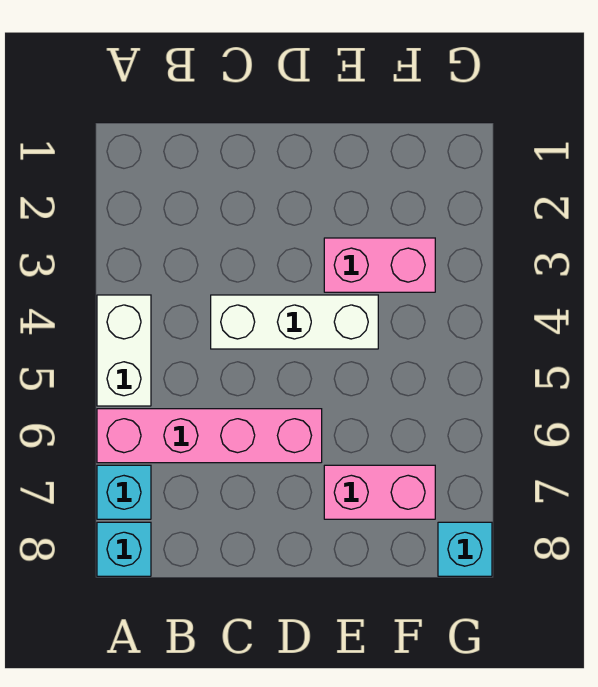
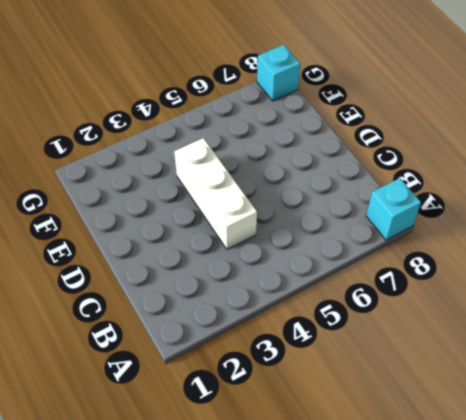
none -> white 1x2 brick [97,295,151,406]
none -> pink 1x4 brick [97,409,322,463]

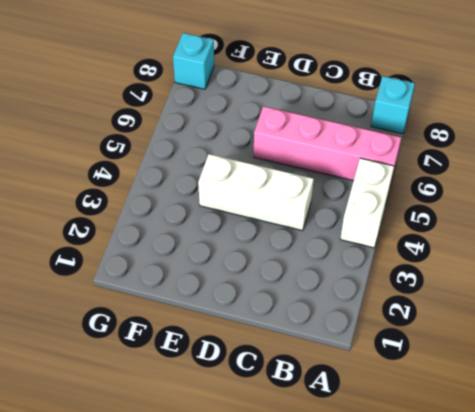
none -> cyan 1x1 brick [97,465,151,519]
none -> pink 1x2 brick [324,238,435,292]

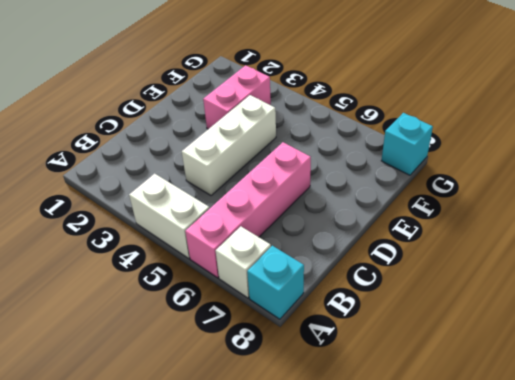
white 1x1 brick [216,226,271,298] -> cyan 1x1 brick [97,465,151,519]
none -> pink 1x2 brick [324,465,435,519]

